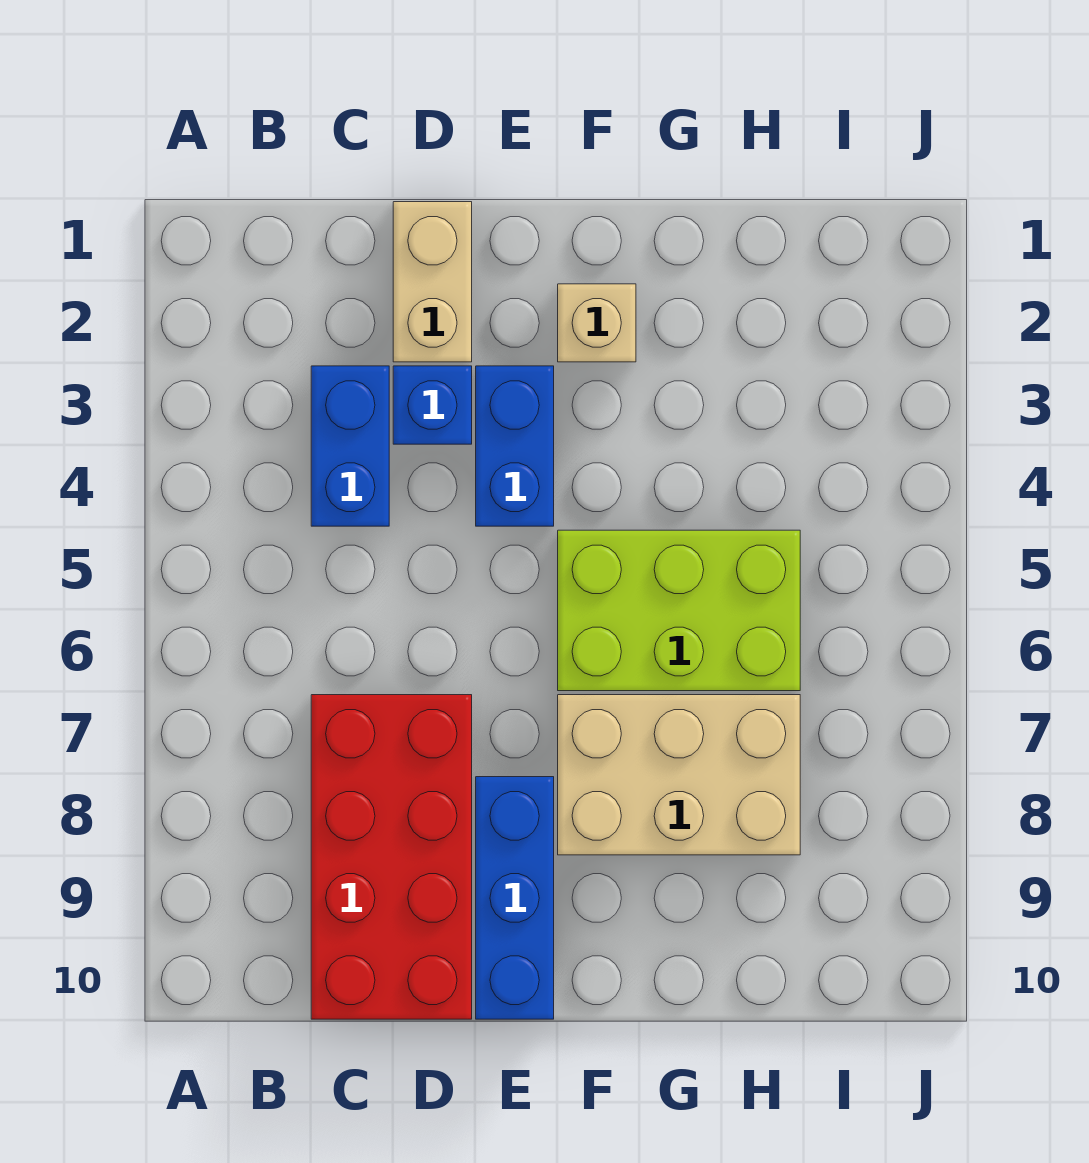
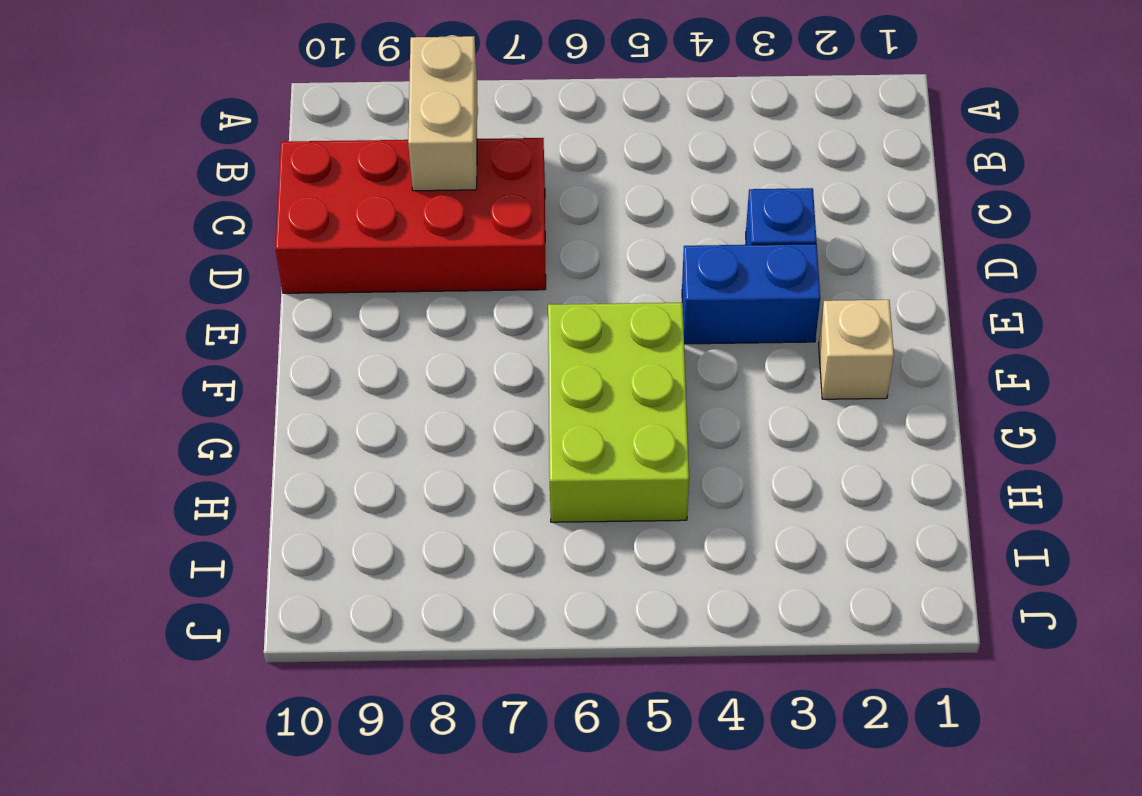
tan 1x2 brick [408,36,477,191] -> tan 1x2 brick turned to [393,202,472,362]
none -> blue 1x2 brick [311,366,389,526]
none -> blue 1x3 brick [476,777,554,1019]

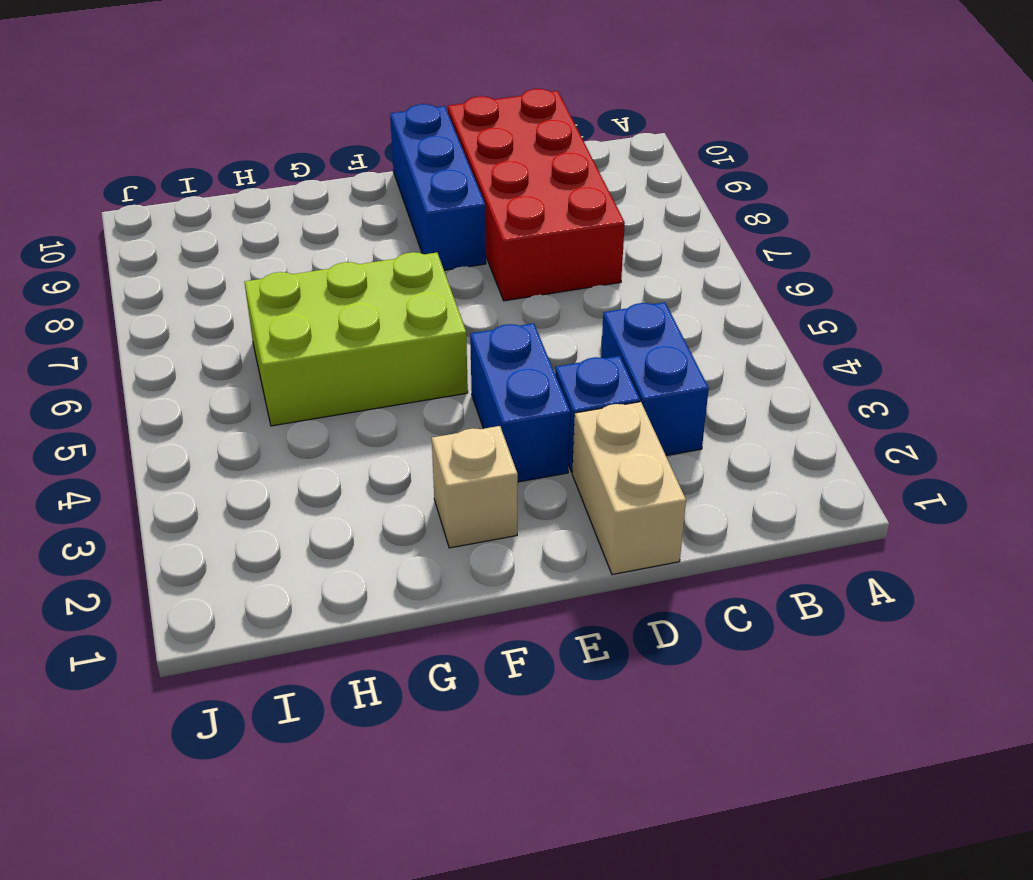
none -> tan 2x3 brick [558,695,800,855]

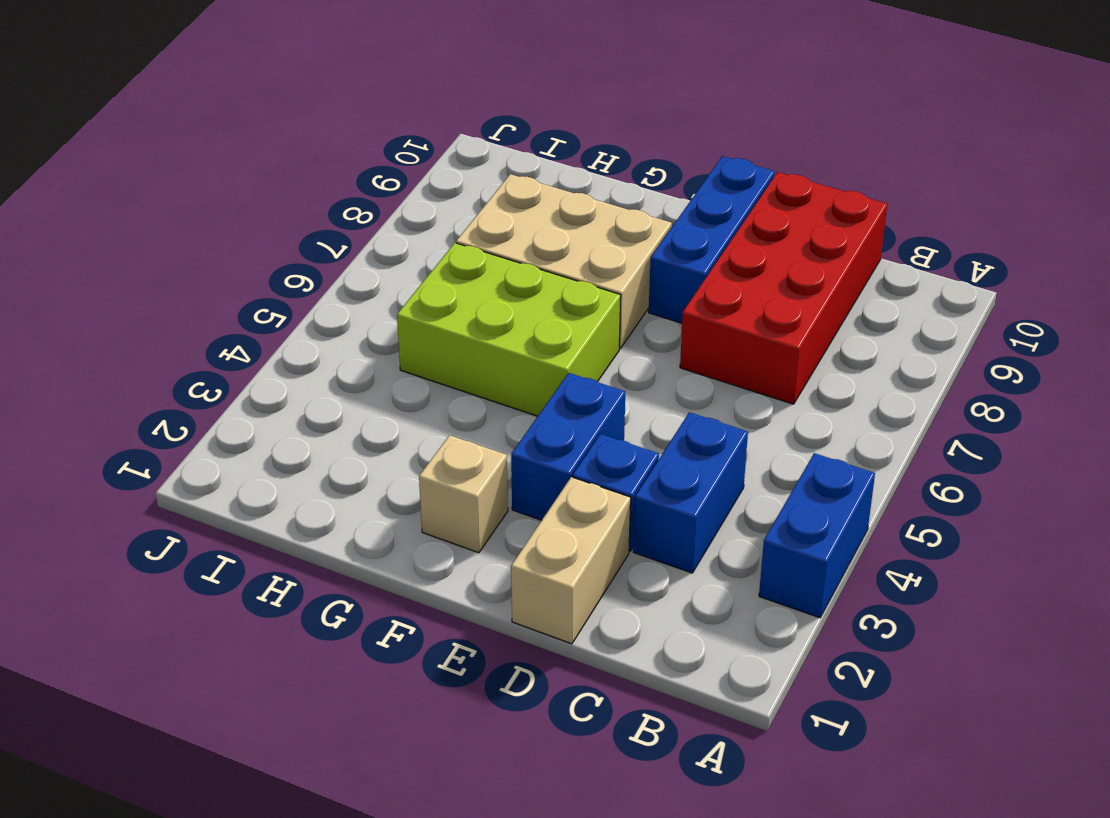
blue 1x2 brick [759,453,875,618] -> none

